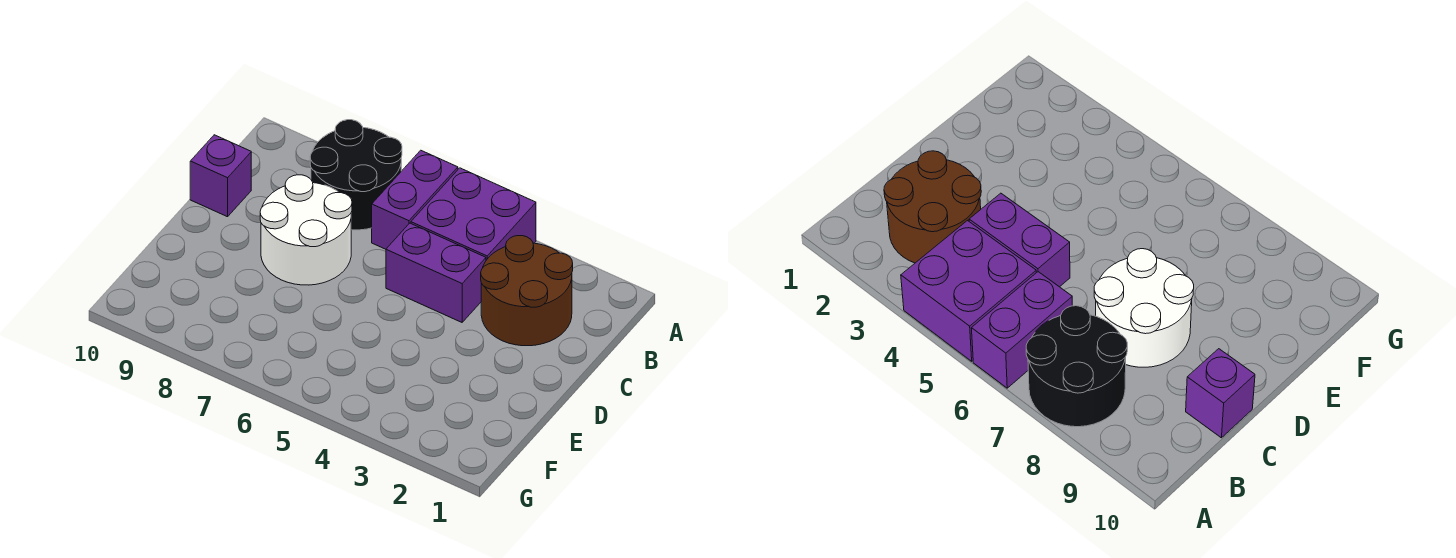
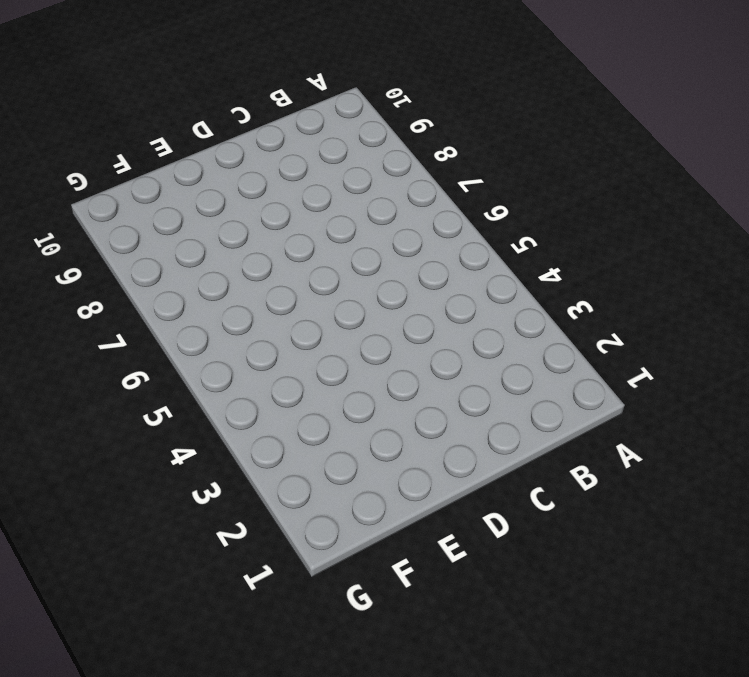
none -> purple 2x2 brick [411,168,536,260]
none -> purple 1x2 brick [372,150,458,249]

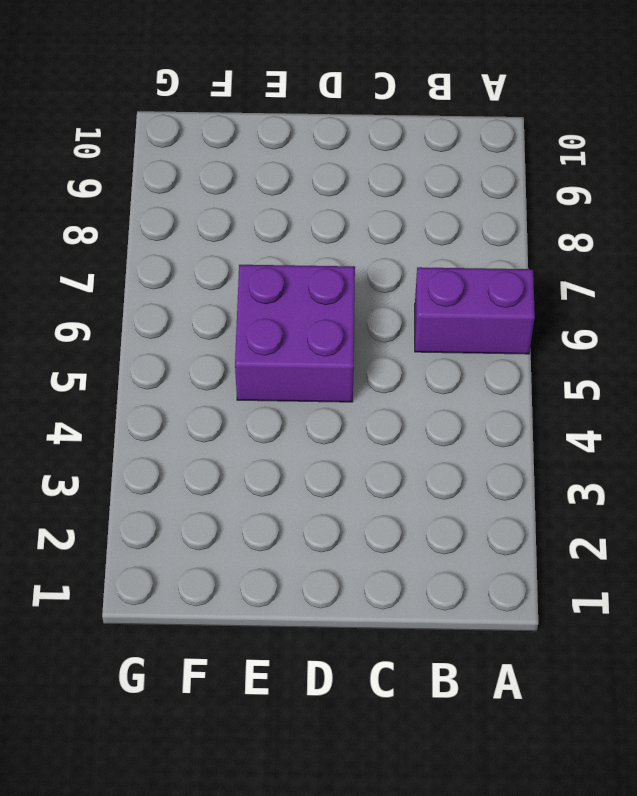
purple 2x2 brick [235,265,355,402] -> purple 2x2 brick moved to [411,168,536,260]
none -> black 2x2 round brick [310,120,402,230]
none -> brown 2x2 round brick [481,236,573,346]

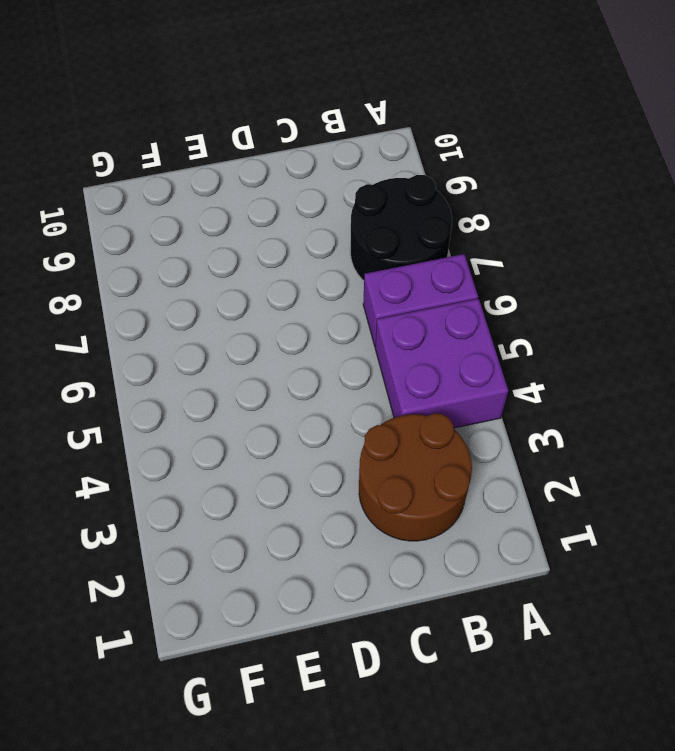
none -> purple 1x2 brick [386,223,486,322]
none -> white 2x2 round brick [260,175,352,285]

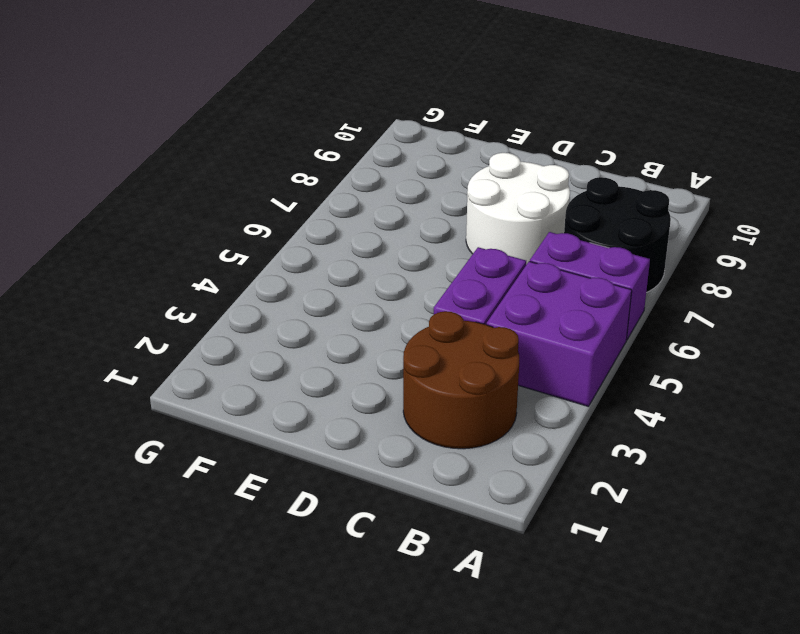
none -> purple 1x1 brick [190,135,251,217]

